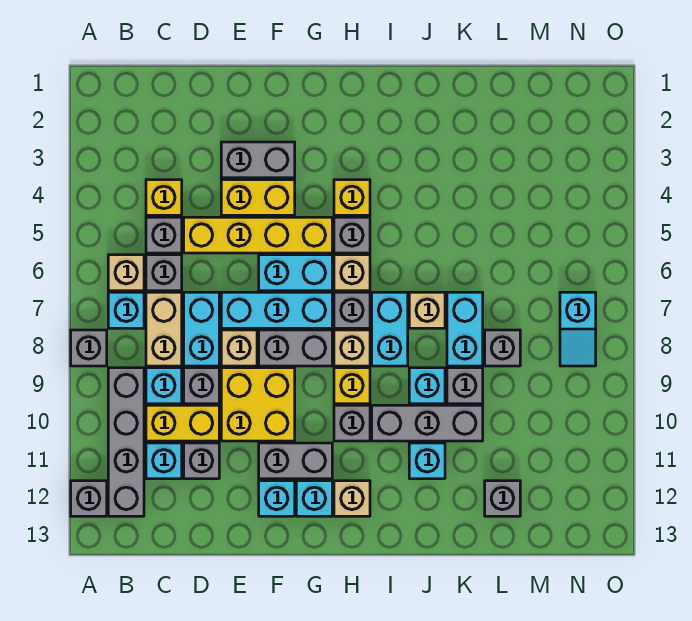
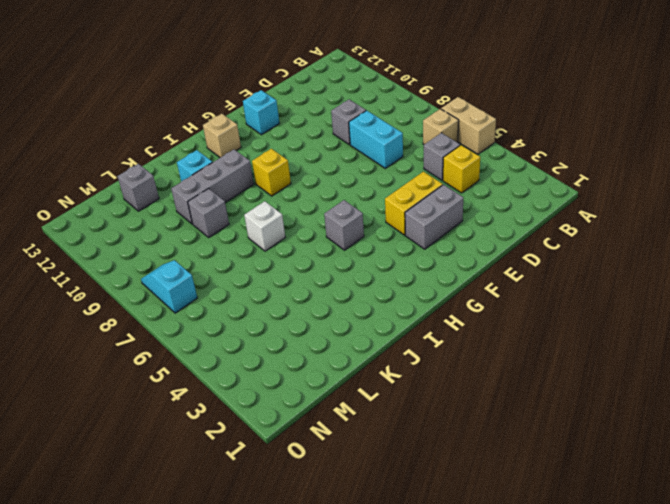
tan 1x2 brick [441,97,496,154] -> tan 1x2 brick moved to [146,292,182,366]
white 1x1 brick [244,201,285,251] -> tan 1x1 brick [409,292,445,328]
none -> grey 1x1 brick [71,330,107,366]
none -> grey 1x1 brick [71,481,107,516]
none -> cyan 1x1 brick [108,292,144,328]
none -> grey 1x4 brick [108,368,144,516]

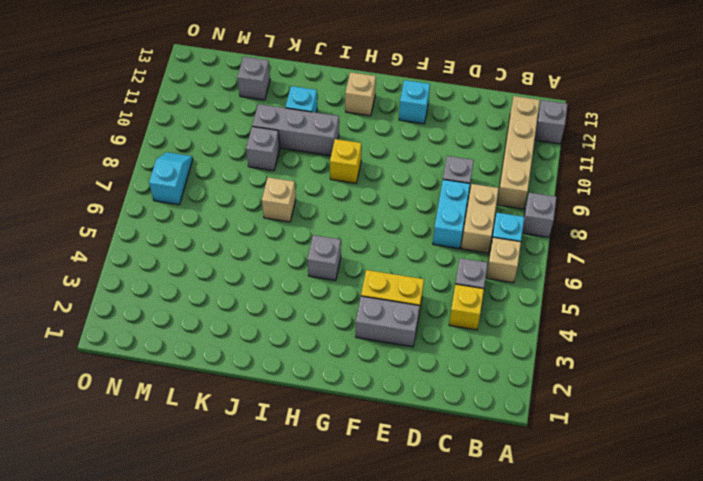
tan 1x4 brick [497,96,540,209] -> grey 1x4 brick [108,368,144,516]
none -> grey 1x1 brick [146,255,182,291]
none -> cyan 1x1 brick [146,368,182,404]
none -> yellow 1x2 brick [146,405,219,441]
none -> cyan 1x1 brick [146,443,182,479]

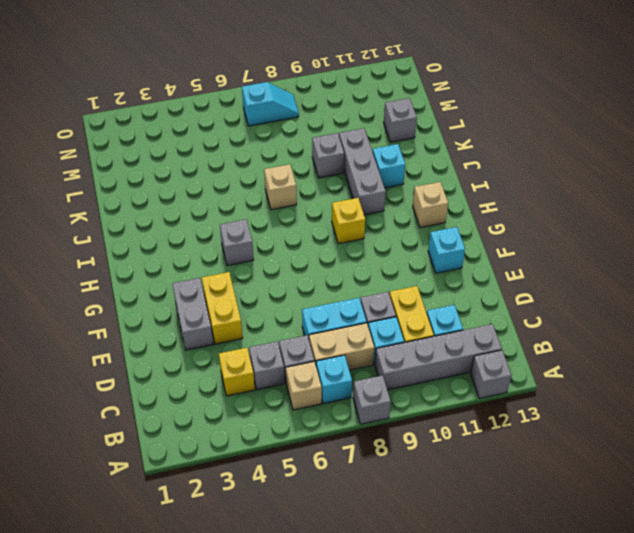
none -> yellow 1x4 brick [184,217,332,253]
none -> grey 1x1 brick [184,443,219,479]
none -> cyan 1x3 brick [221,292,332,328]
none -> tan 1x1 brick [221,330,257,366]

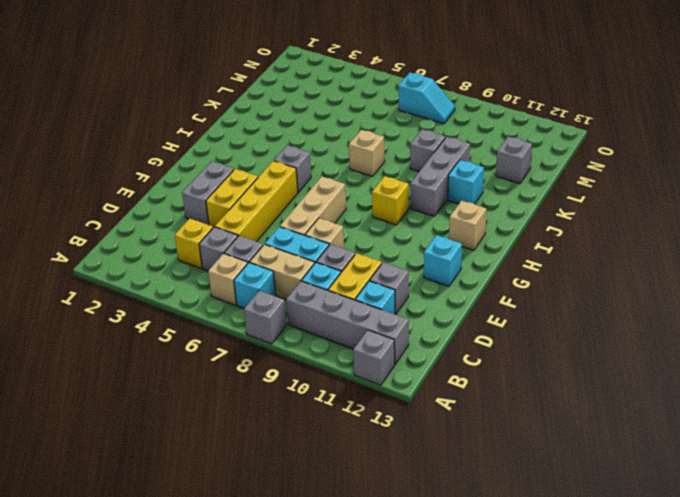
tan 1x3 brick [280,177,346,235] -> cyan 1x3 brick [221,292,332,328]
none -> yellow 2x2 brick [221,368,295,441]
none -> cyan 1x2 brick [259,255,332,291]
none -> grey 1x2 brick [259,330,332,366]
none -> grey 1x2 brick [259,443,332,479]

